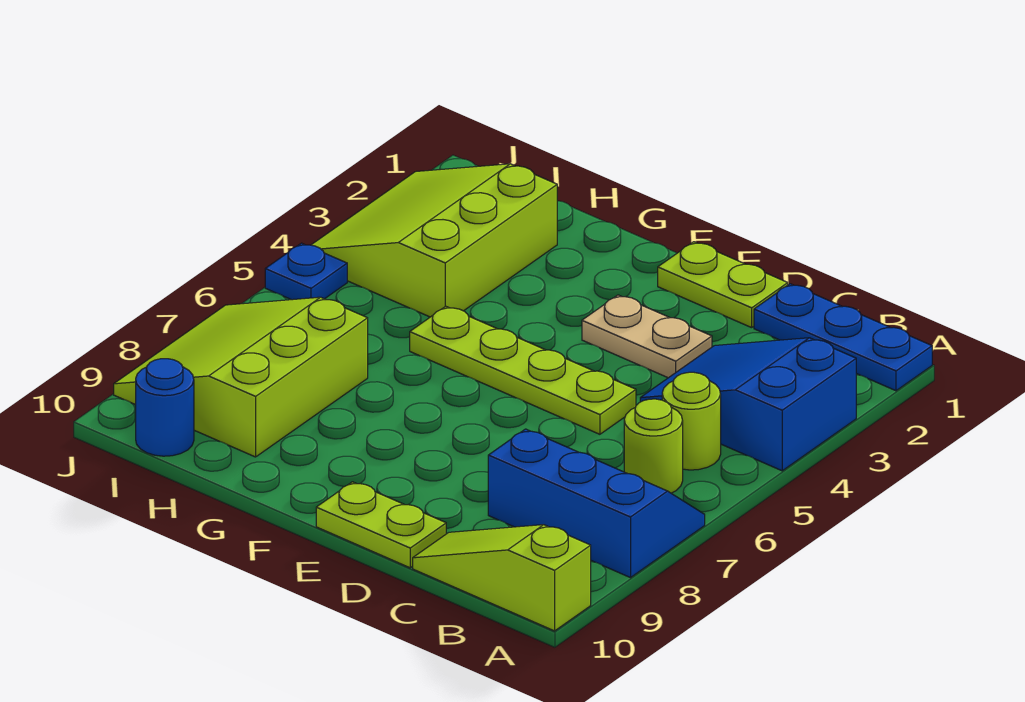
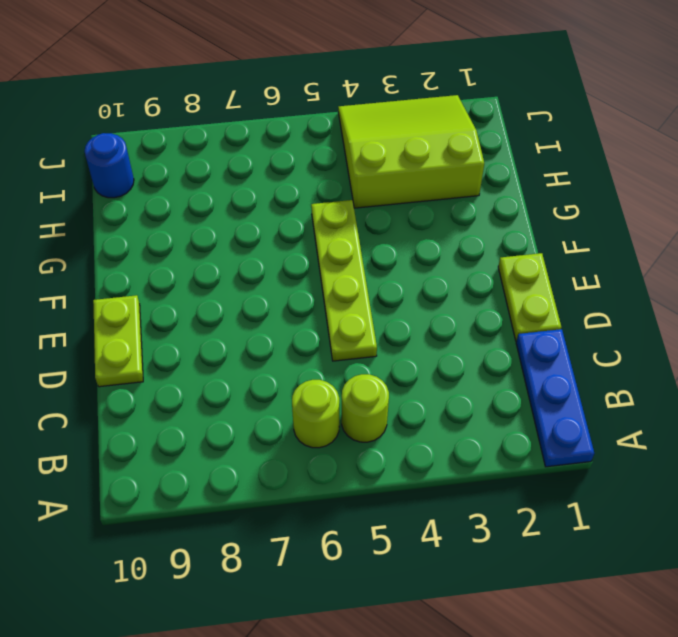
none -> blue 2x3 slope [640,338,856,471]
none -> blue 2x3 slope [488,429,705,578]
none -> lime 1x3 slope [413,525,591,631]

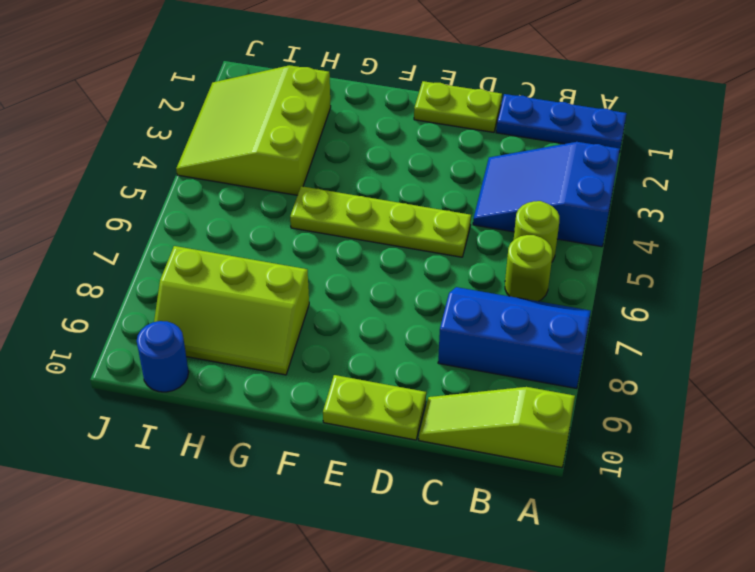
lime 2x3 slope [154,246,309,375] -> lime 3x3 slope [114,297,368,457]
none -> tan 1x2 plate [582,295,712,378]
none -> blue 1x1 plate [265,243,347,300]

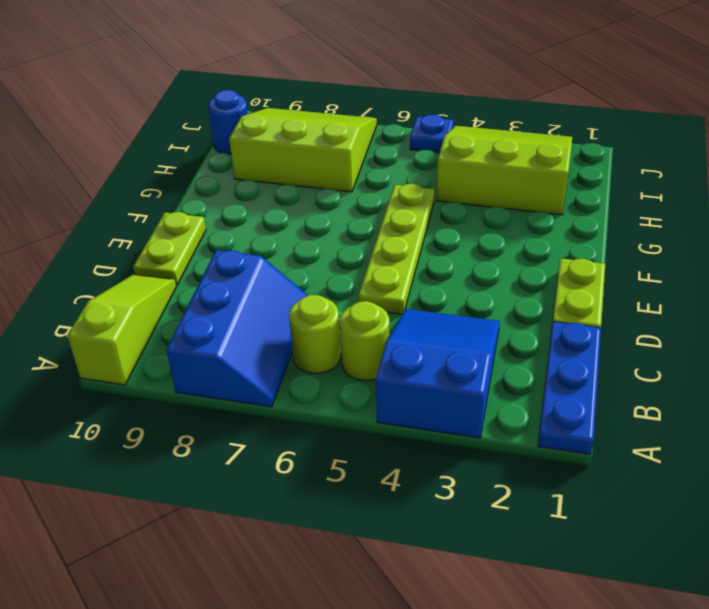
none -> tan 1x2 plate [582,295,712,378]

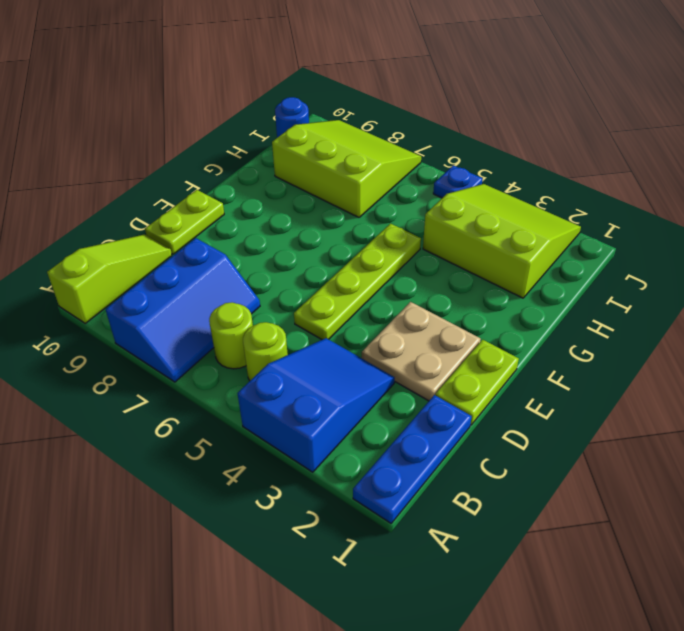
tan 2x2 plate [362,302,481,401] -> tan 1x2 plate [582,295,712,378]

